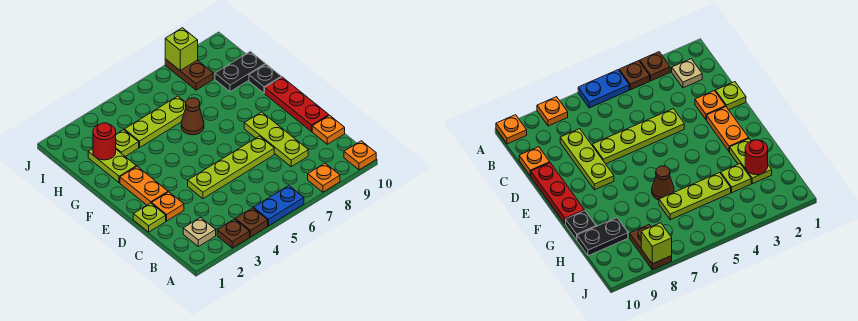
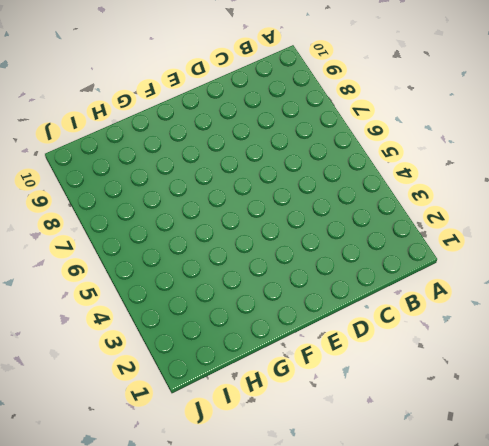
none -> brown 1x1 plate [217,219,250,248]
none -> brown 1x1 plate [235,208,268,237]
none -> blue 1x2 plate [254,186,304,226]

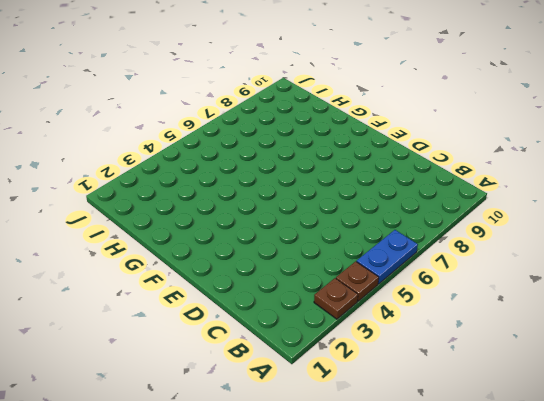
none -> orange 1x1 plate [308,163,340,192]
none -> orange 1x1 plate [344,141,376,170]
none -> tan 1x1 plate [183,218,216,246]

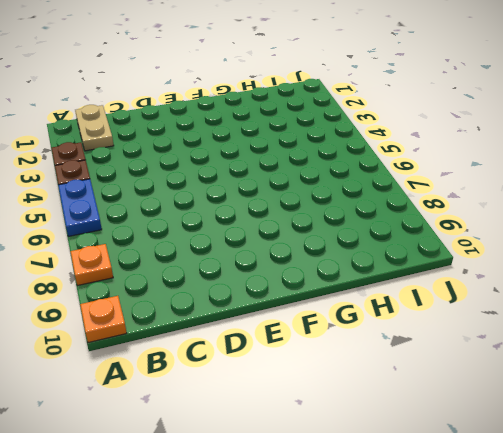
tan 1x2 plate [75,105,114,151] -> tan 1x1 plate [183,218,216,246]
none -> lime 1x3 plate [244,112,308,167]
none -> orange 1x1 plate [312,115,345,144]
none -> lime 1x1 plate [133,203,166,232]

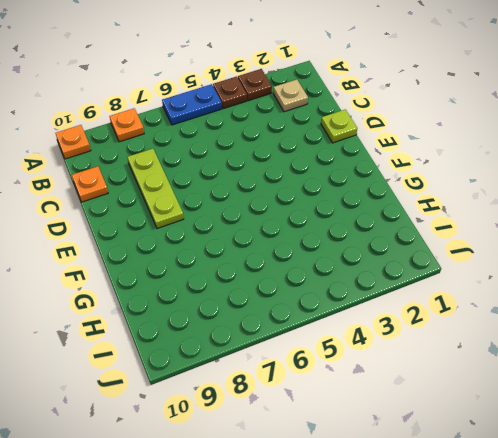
none -> orange 1x1 plate [152,192,184,221]
none -> lime 1x4 plate [188,136,274,199]
none -> red 1x3 plate [265,77,329,131]

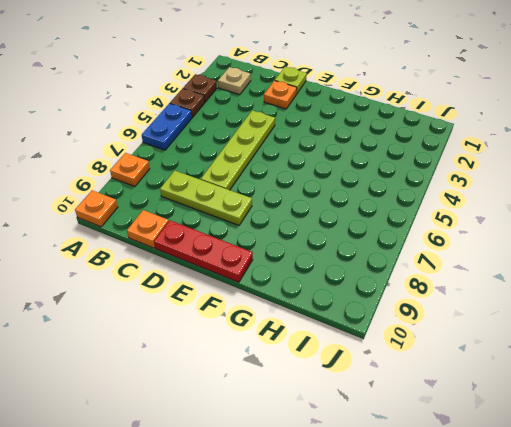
none -> orange 1x2 plate [120,167,168,205]
none -> lime 1x2 plate [88,149,136,183]
none -> brown 1x1 cone [181,98,204,135]

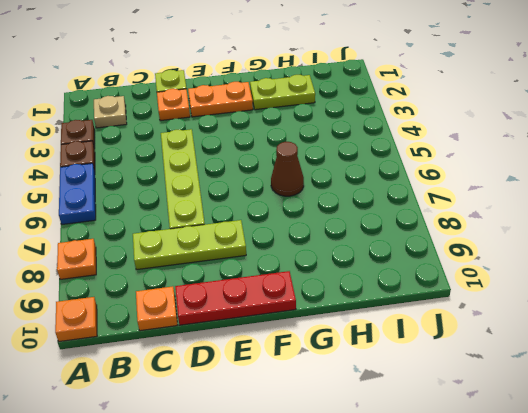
none -> black 1x1 plate [249,64,281,93]
none -> lime 1x1 plate [116,130,139,156]
none -> lime 1x3 plate [124,96,186,147]

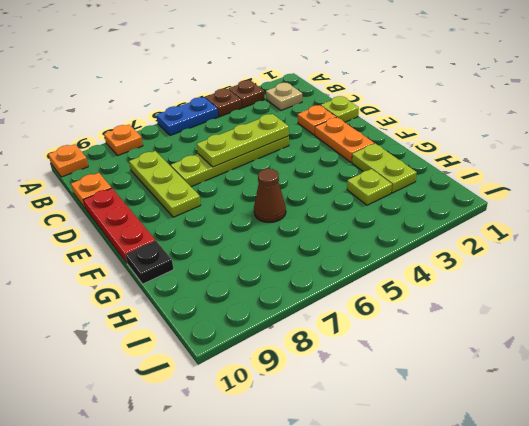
lime 1x3 plate [197,114,289,167] -> lime 1x3 plate moved to [124,96,186,147]
none -> black 1x2 plate [215,51,265,92]
none -> brown 1x2 plate [165,59,213,90]
none -> red 1x1 round brick [93,123,116,160]

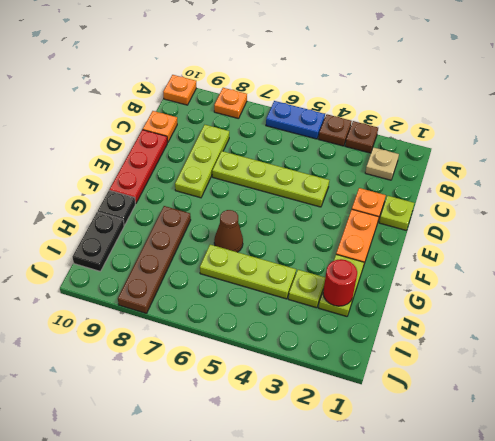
brown 1x4 plate [118,206,191,313] -> brown 1x2 plate [165,59,213,90]
black 1x2 plate [73,212,124,271] -> black 1x2 plate turned to [215,51,265,92]
none -> lime 1x1 brick [165,28,198,70]

